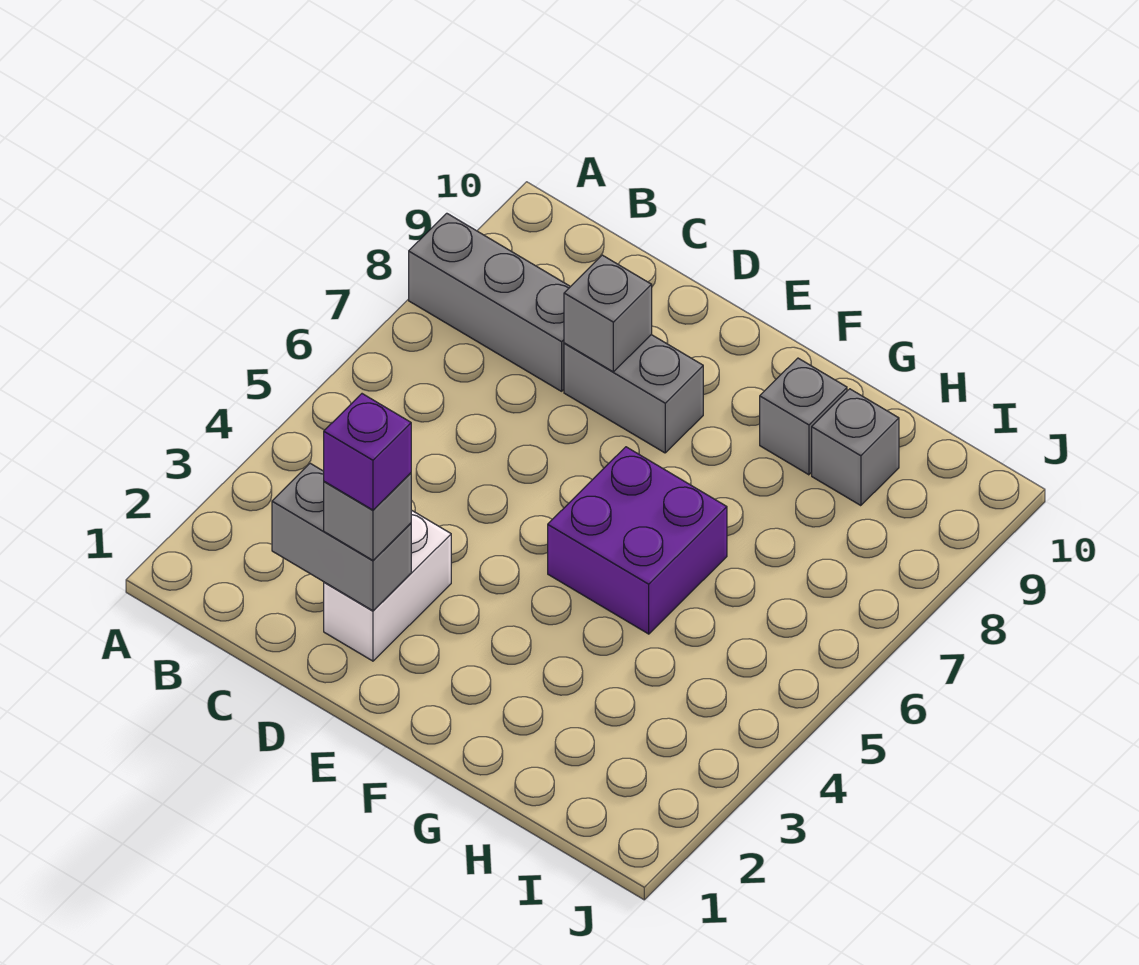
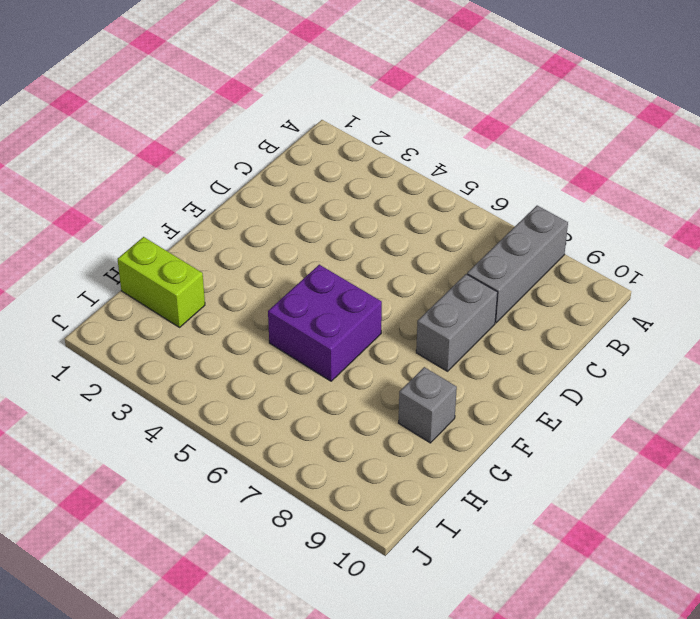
lime 1x2 brick [118,237,205,327] -> none
none -> white 1x2 brick [324,510,451,661]
none -> grey 1x1 brick [812,389,899,506]

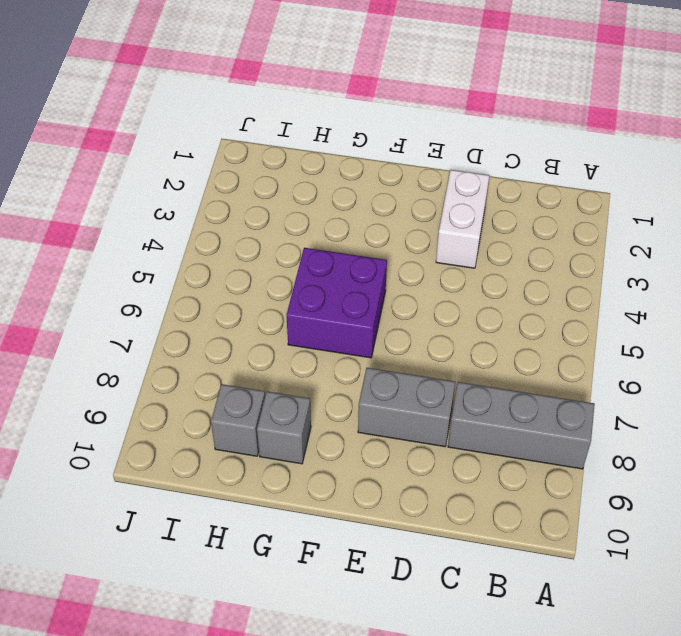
none -> grey 1x2 brick [272,463,411,611]
none -> grey 1x1 brick [564,255,652,372]

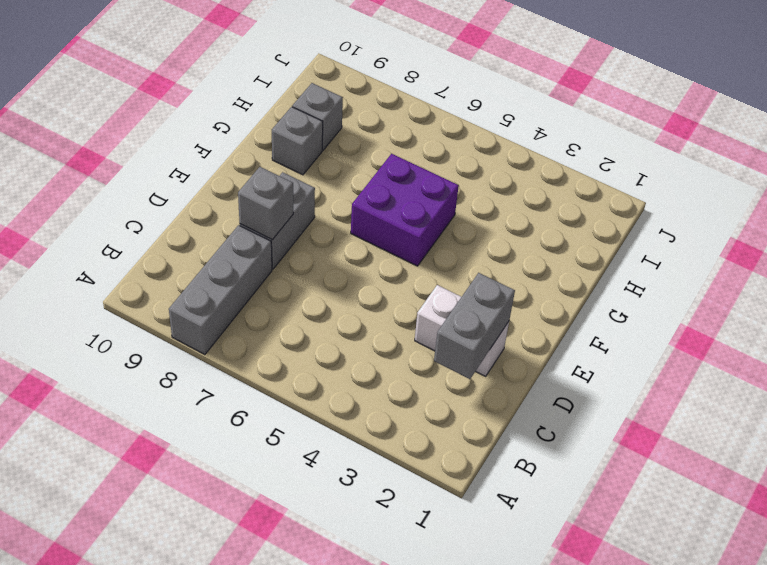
none -> grey 1x1 brick [324,473,411,560]
none -> purple 1x1 brick [324,394,411,510]

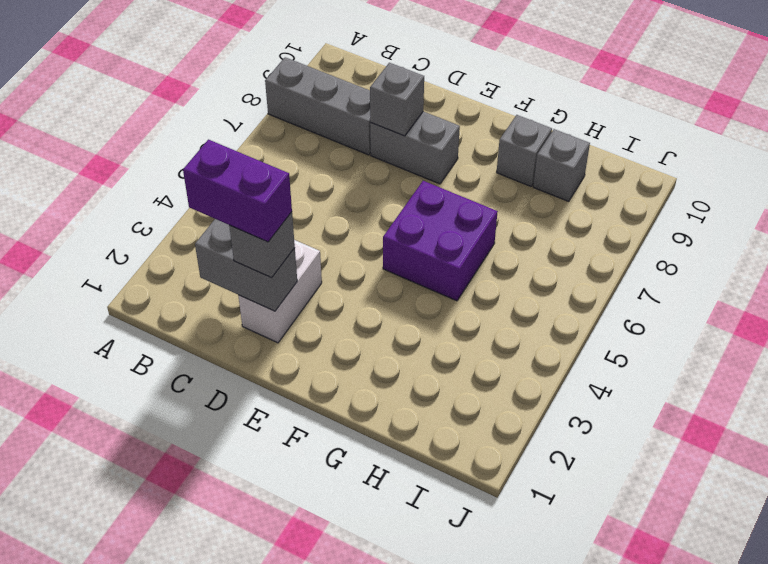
purple 1x2 brick [183,140,292,242] -> purple 1x1 brick [324,394,411,510]

